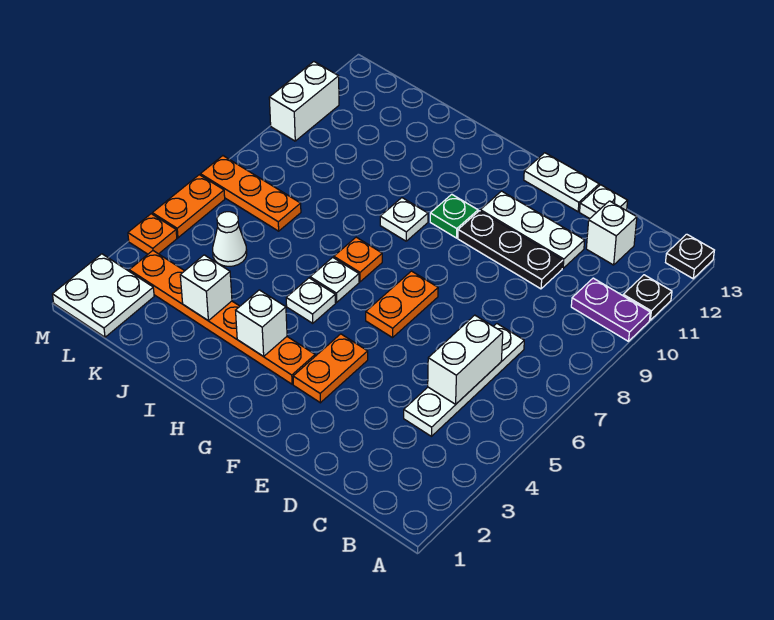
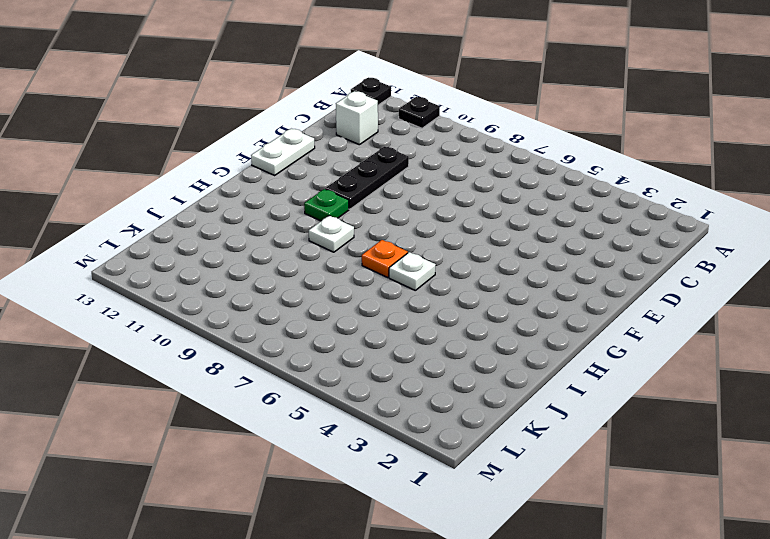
none -> purple 1x2 plate [571,278,650,341]
none -> white 1x4 plate [404,324,524,436]
none -> white 1x3 plate [480,191,585,268]

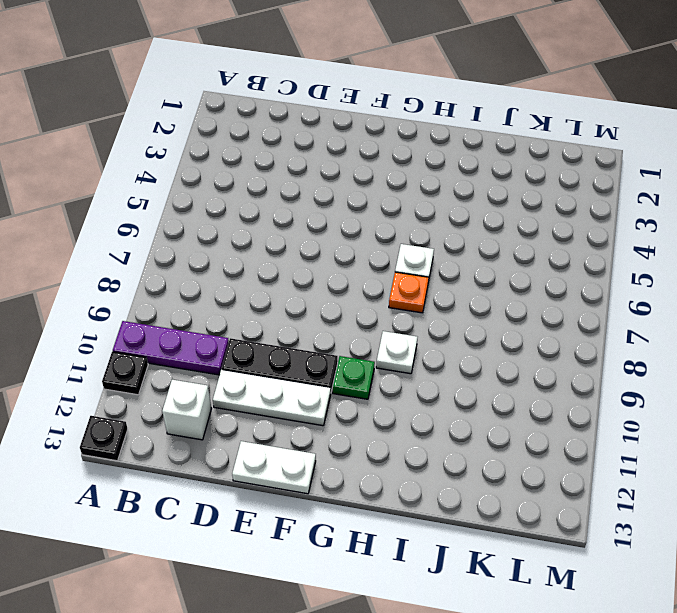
purple 1x3 plate [113,321,229,375] -> purple 1x2 plate [571,278,650,341]
none -> white 1x4 plate [404,324,524,436]
none -> white 1x1 plate [580,185,628,219]
none -> orange 1x2 plate [293,334,368,403]

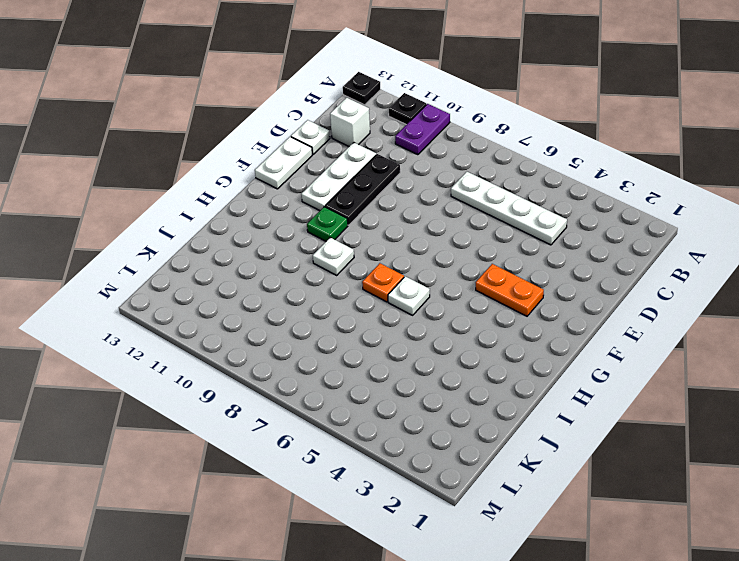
none -> orange 1x2 plate [366,271,438,338]
none -> orange 1x6 plate [129,251,315,384]
none -> white 1x1 plate [286,278,336,323]

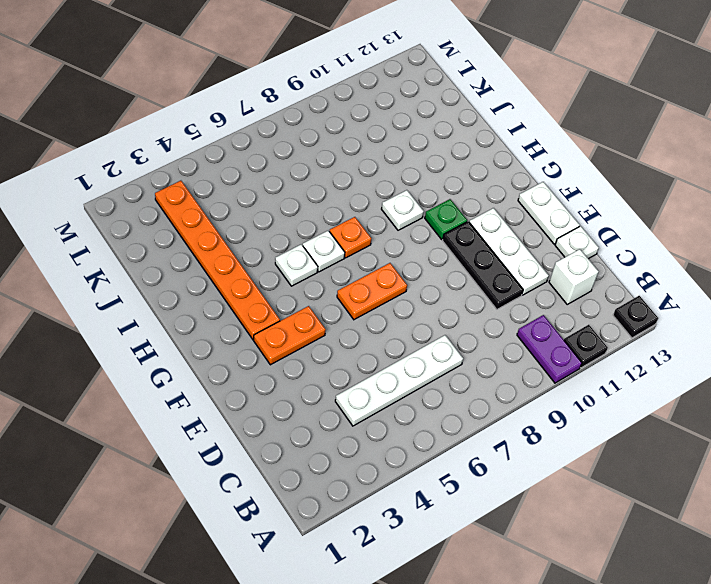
none -> white 1x1 cone [213,212,247,266]
none -> orange 1x3 plate [200,156,301,231]
none -> white 2x2 plate [52,254,154,337]

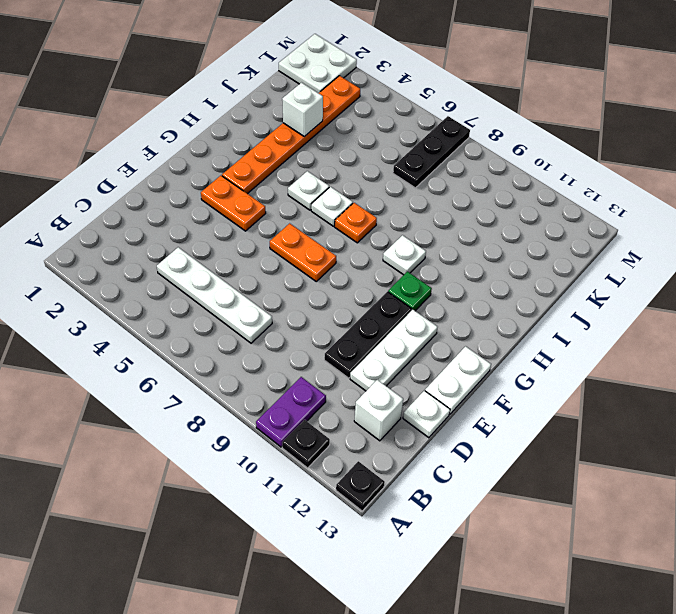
black 1x3 plate [393,116,470,188] -> orange 1x3 plate [200,156,301,231]
none -> white 1x1 cone [213,212,247,266]
none -> orange 1x1 plate [128,214,177,254]
none -> orange 1x2 plate [152,175,225,238]

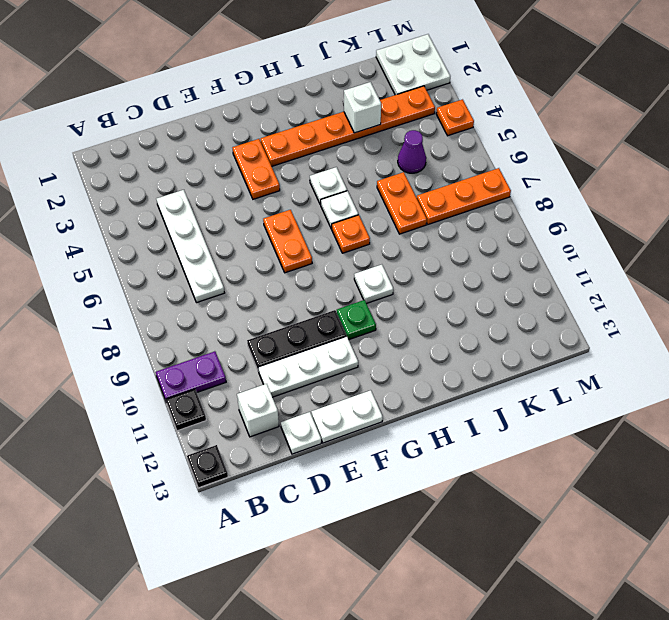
orange 1x2 plate [377,172,427,234] -> orange 1x2 plate moved to [152,175,225,238]
purple 1x1 cone [398,130,426,173] -> white 1x1 cone [213,212,247,266]
none -> white 1x2 brick [269,62,339,141]
none -> white 1x2 brick [428,315,503,404]
none -> white 1x1 brick [236,290,287,357]

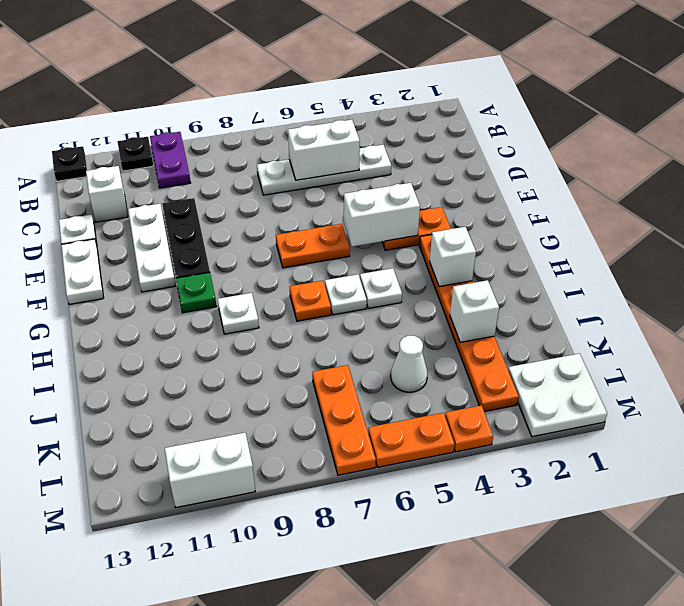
white 1x2 brick [344,183,420,247] -> none

